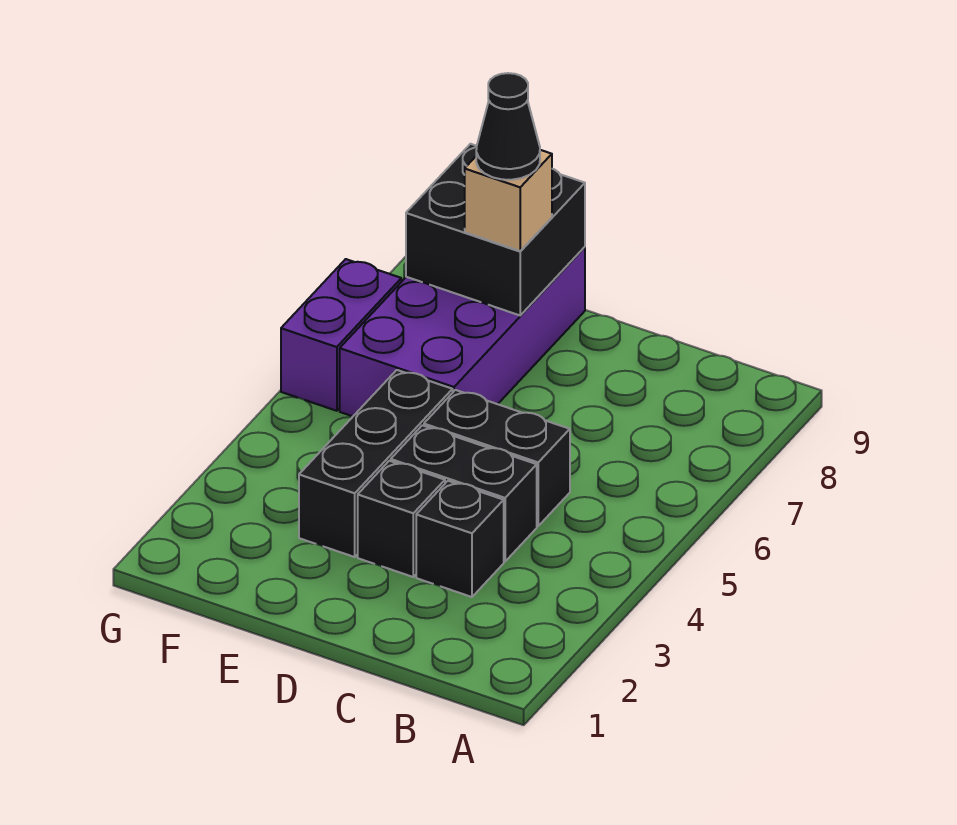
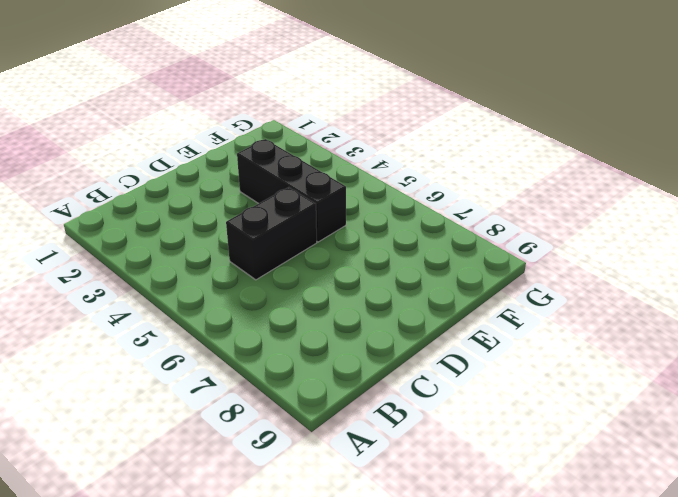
none -> black 1x1 brick [416,481,504,597]
none -> black 1x2 brick [391,425,537,562]

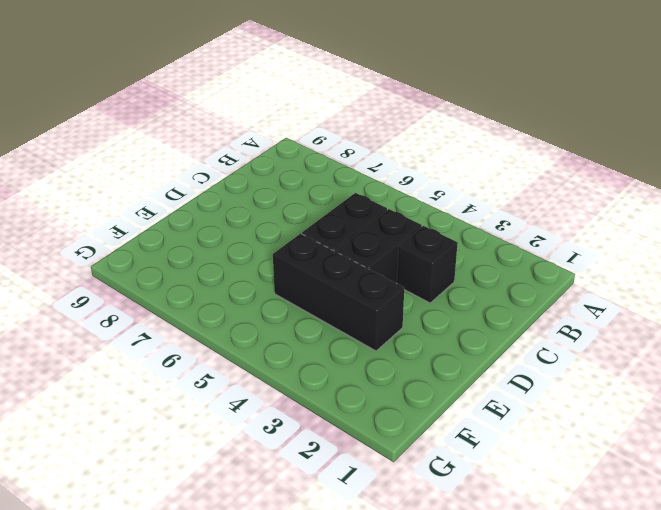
none -> black 1x1 brick [358,461,445,577]
none -> purple 2x4 brick [340,247,585,416]

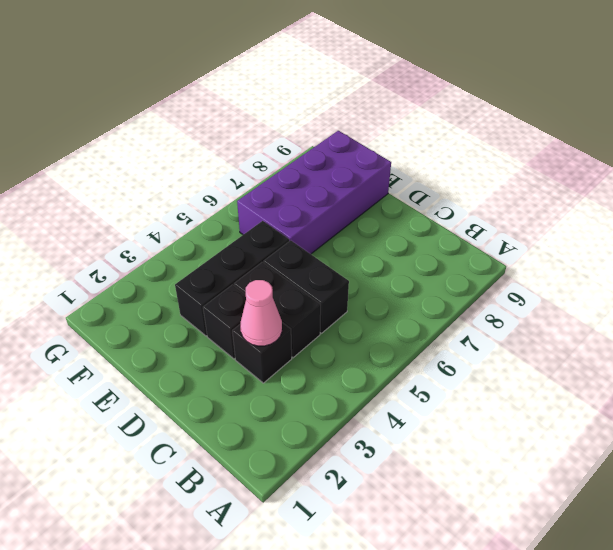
pink 1x1 cone [240,280,282,346] -> none
none -> purple 1x2 brick [281,259,401,411]
none -> black 2x2 brick [406,144,585,315]

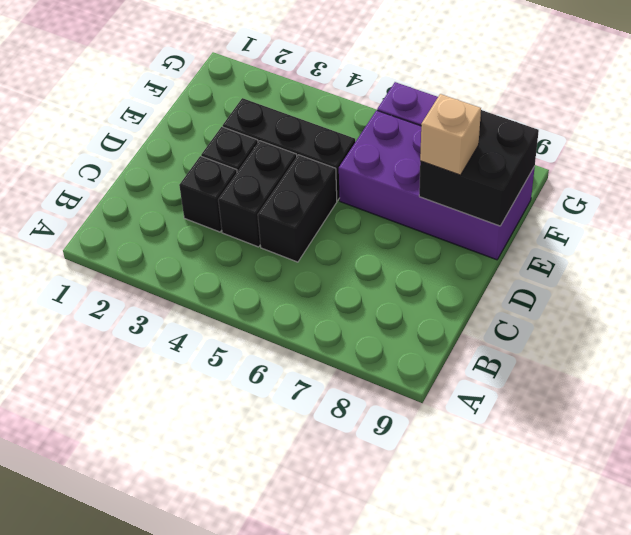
none -> black 1x1 cone [476,73,540,180]

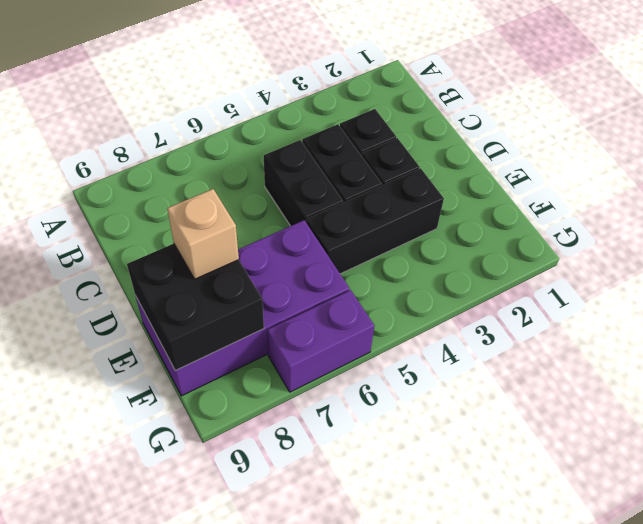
none -> black 1x1 cone [476,73,540,180]

